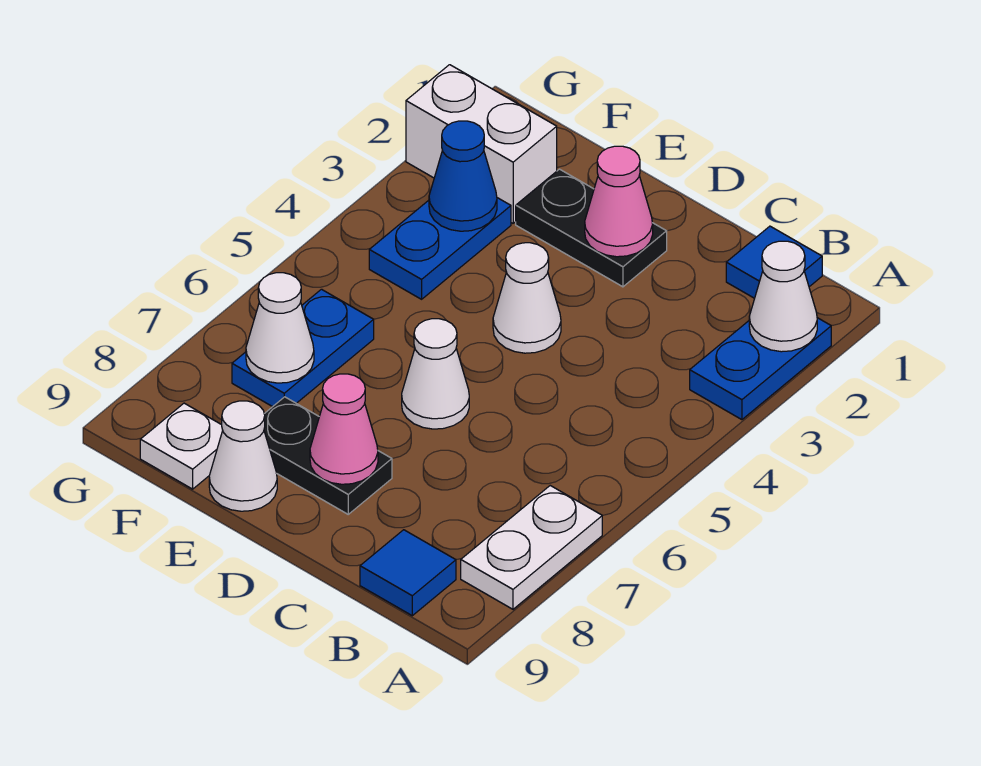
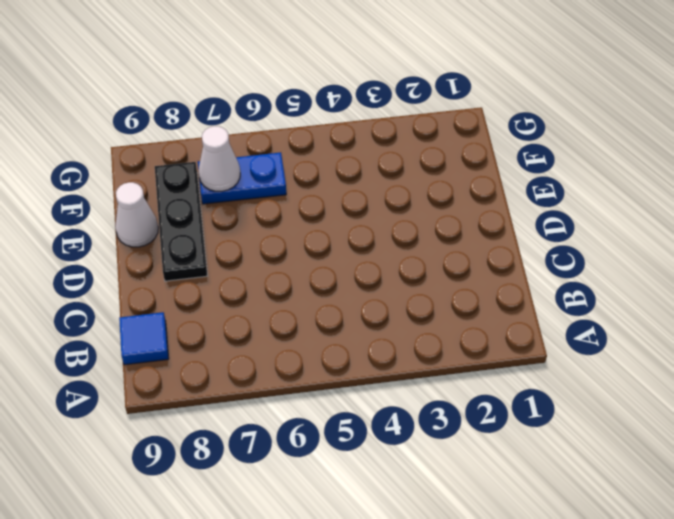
black 1x3 plate [155,162,207,281] -> black 1x2 plate [264,397,392,514]
none -> blue 1x2 plate [690,318,831,420]
none -> white 1x2 plate [461,486,602,609]
none -> blue 1x1 tile [726,226,822,298]

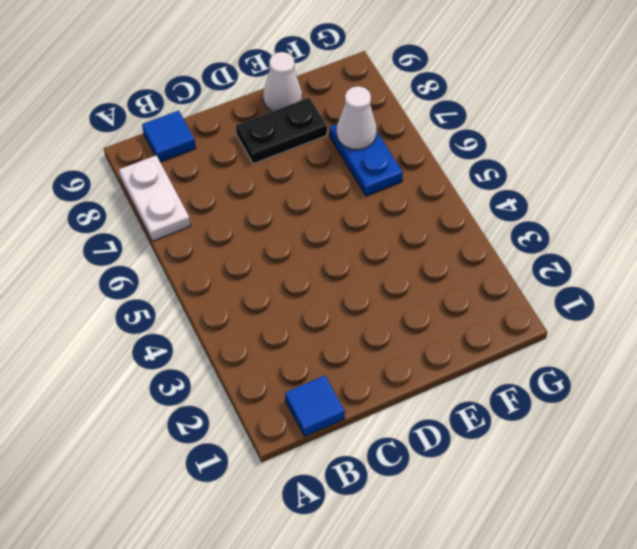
none -> blue 1x2 plate [690,318,831,420]
none -> black 1x2 plate [516,169,667,287]
none -> white 1x1 cone [493,243,561,353]

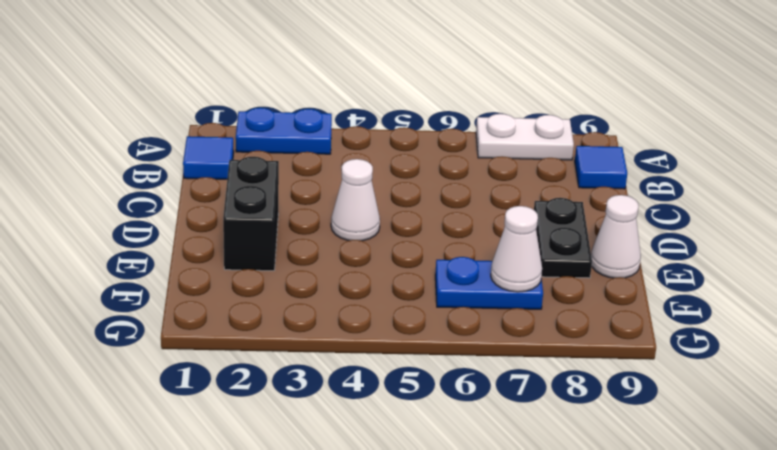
black 1x2 brick [223,157,279,271] -> black 1x2 plate [516,169,667,287]
none -> white 1x1 cone [402,319,469,429]
none -> white 1x2 brick [406,65,557,223]
none -> blue 1x2 plate [369,198,511,299]

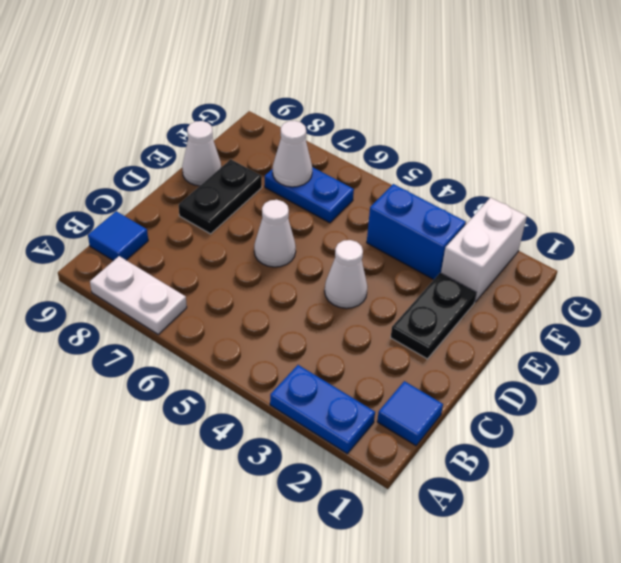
blue 1x2 brick [367,184,466,280] -> blue 1x2 plate [369,198,511,299]
none -> white 1x1 plate [140,403,223,489]
none -> white 1x1 cone [749,241,817,352]
none -> pink 1x1 cone [585,146,653,257]

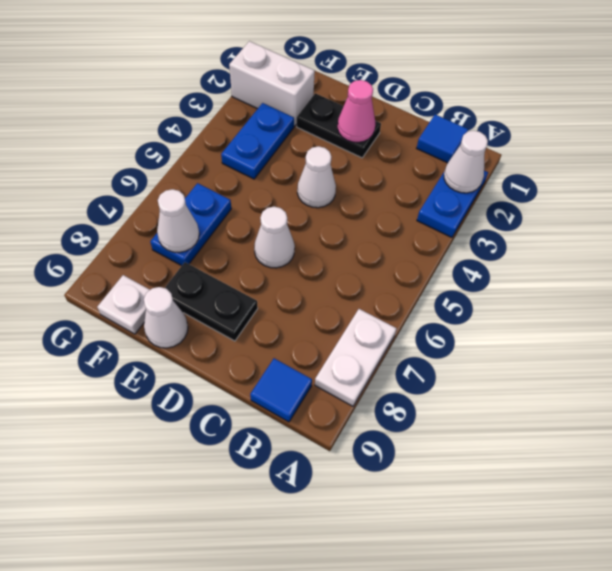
none -> pink 1x1 cone [310,374,378,484]
none -> blue 1x1 cone [429,121,497,231]

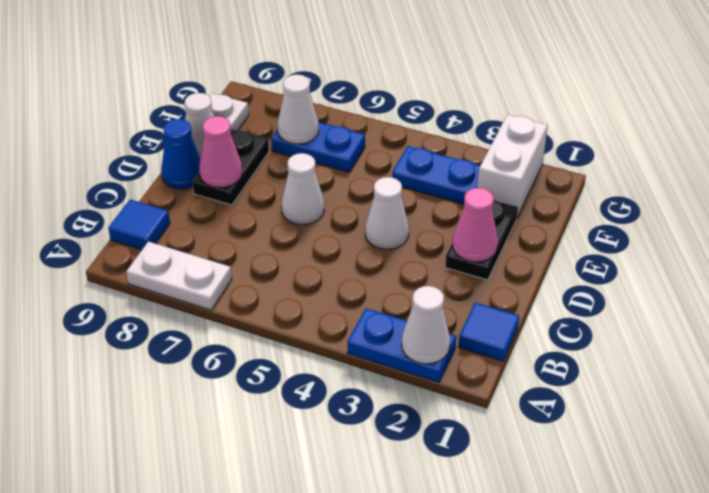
blue 1x1 cone [161,119,200,189] -> blue 1x1 cone moved to [429,121,497,231]

